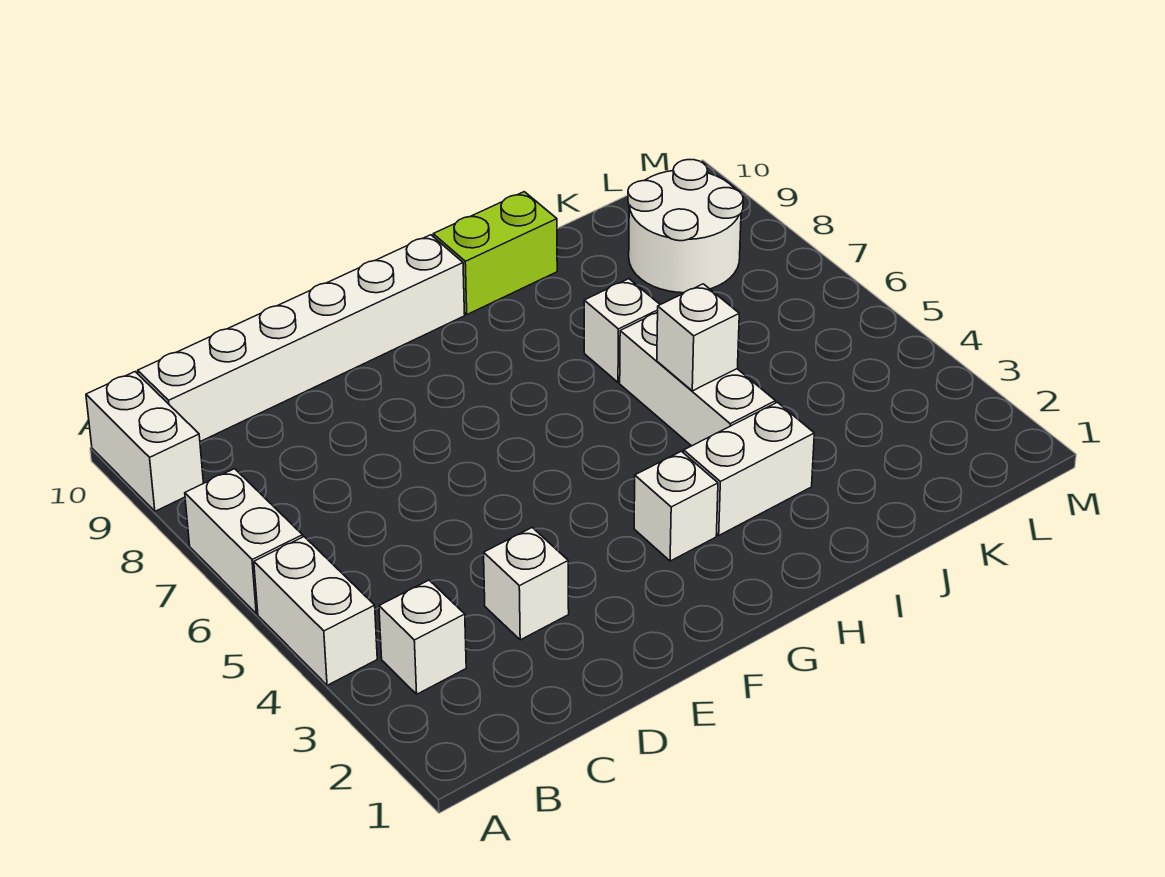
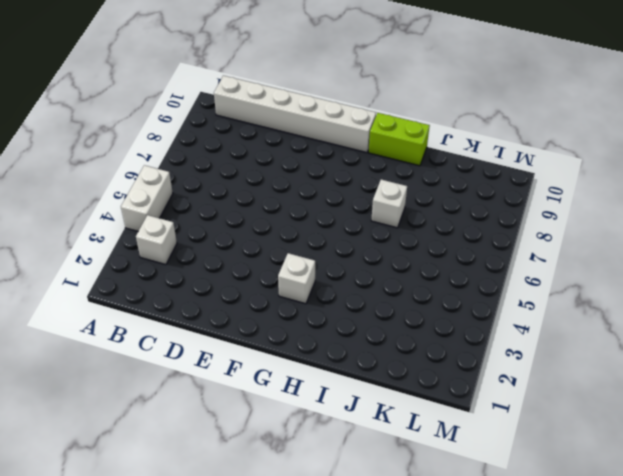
none -> white 1x2 brick [185,469,303,614]
none -> white 1x2 brick [86,372,204,511]
none -> white 1x1 brick [484,528,569,640]

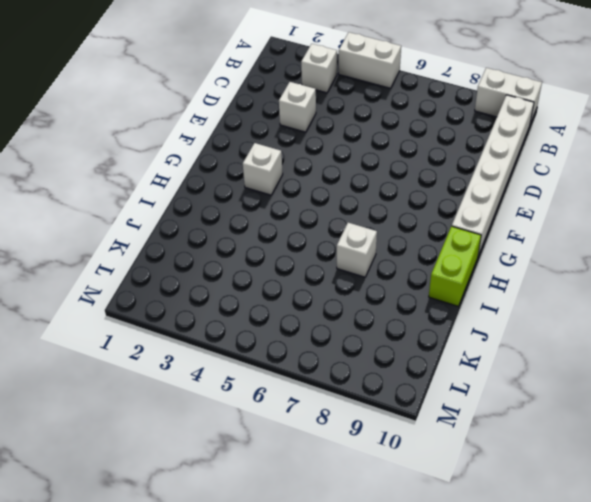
none -> white 1x2 brick [185,469,303,614]
none -> white 1x2 brick [684,402,814,535]
none -> white 1x3 brick [620,312,776,446]

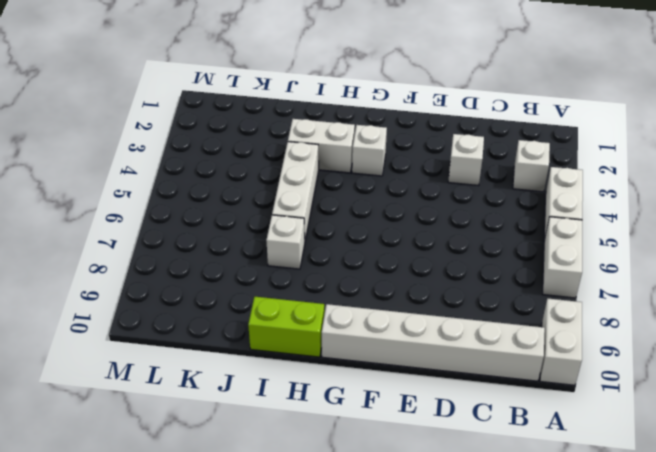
none -> white 2x2 round brick [628,160,743,293]
none -> white 1x1 brick [657,284,739,391]

